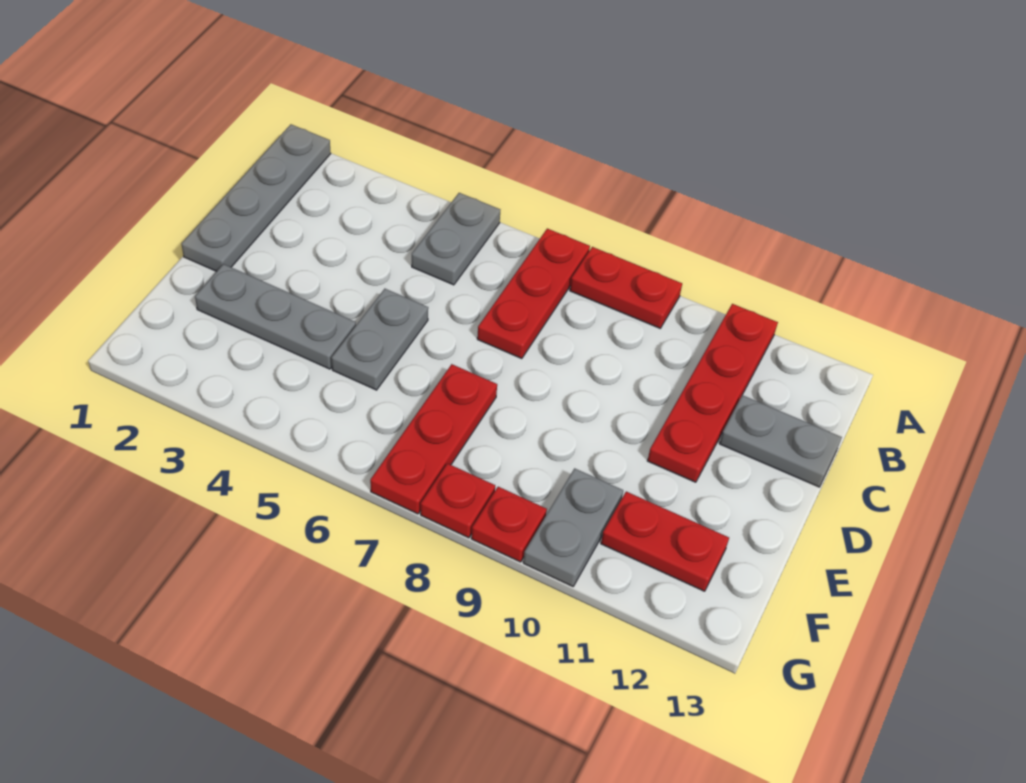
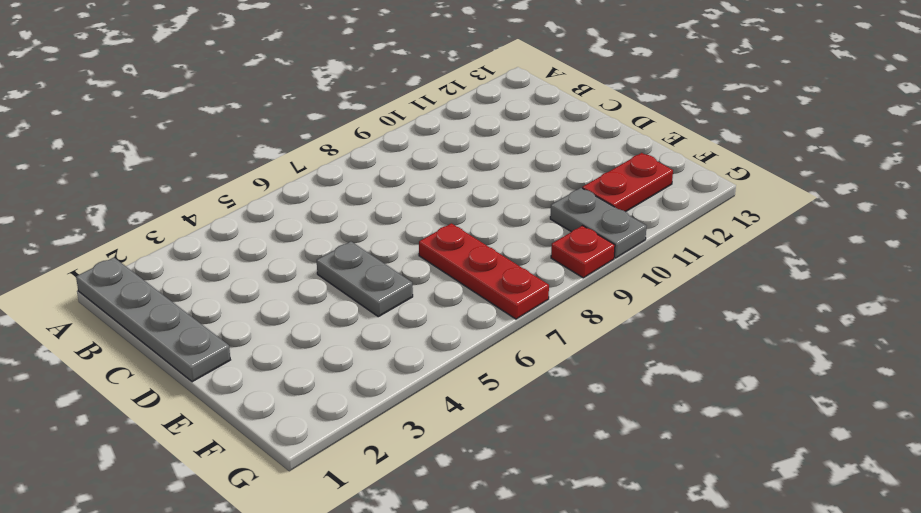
none -> grey 1x2 plate [412,193,500,285]
none -> red 1x3 plate [477,229,590,359]
none -> red 1x2 plate [570,247,682,328]

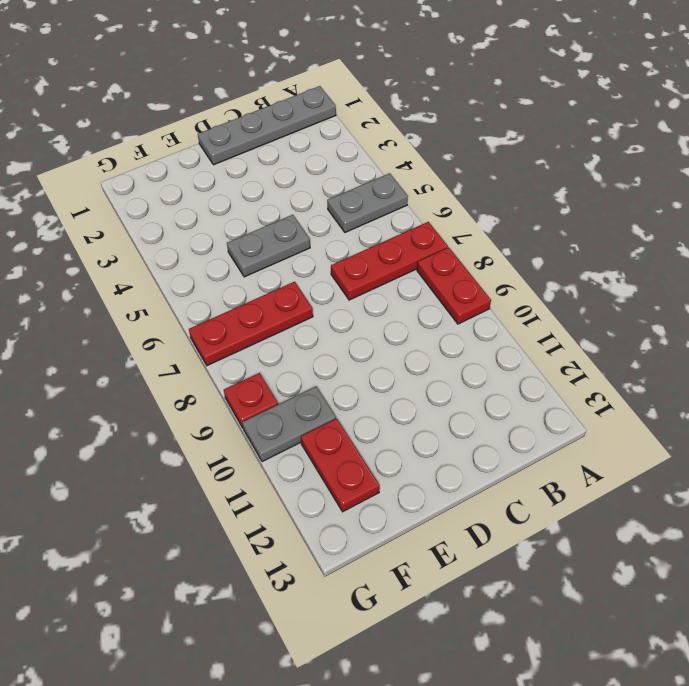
none -> red 1x4 plate [647,304,778,482]
none -> grey 1x2 plate [719,395,842,487]
none -> grey 1x3 plate [195,264,356,369]

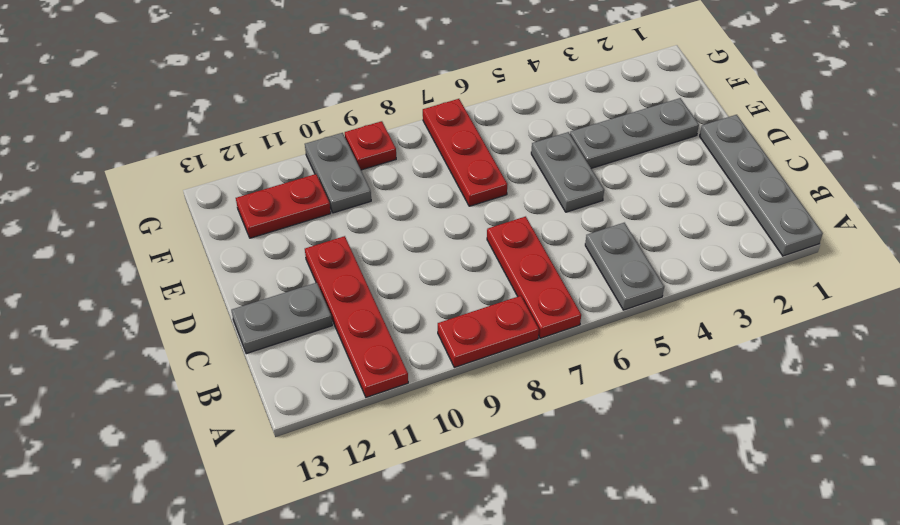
none -> red 1x1 plate [421,464,495,538]

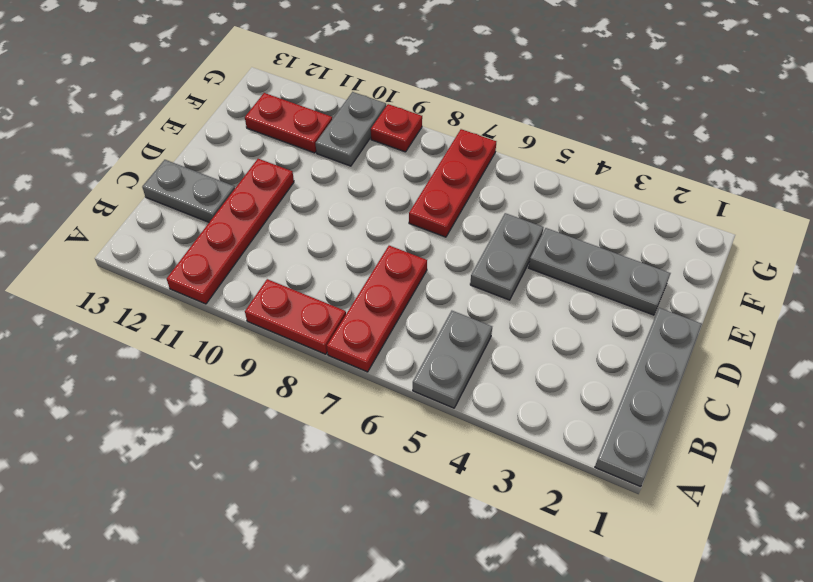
none -> red 1x1 plate [421,464,495,538]

